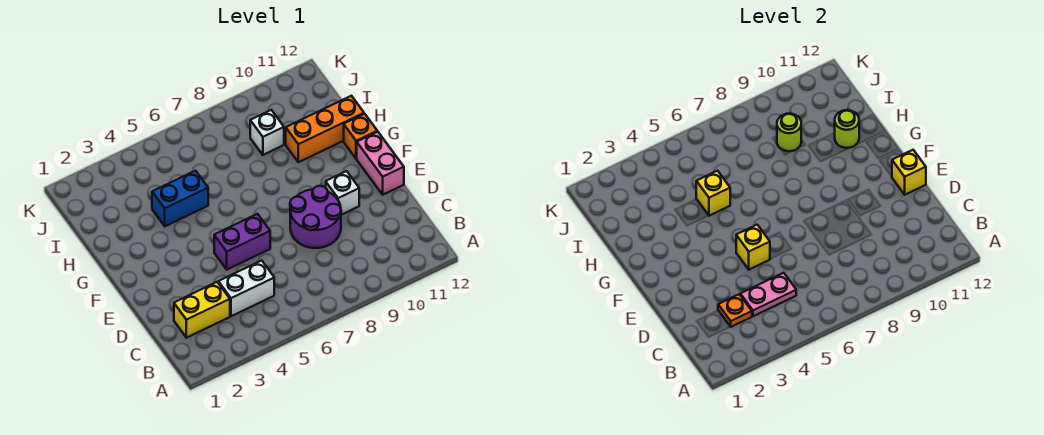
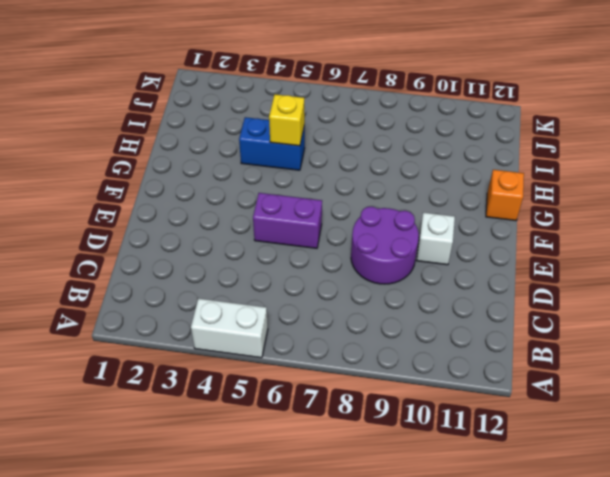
white 1x2 brick [191,298,268,358] -> white 1x2 brick moved to [218,261,274,316]
none -> yellow 1x2 brick [174,282,230,338]
none -> pink 1x2 brick [357,132,404,195]
none -> orange 1x3 brick [286,96,364,162]

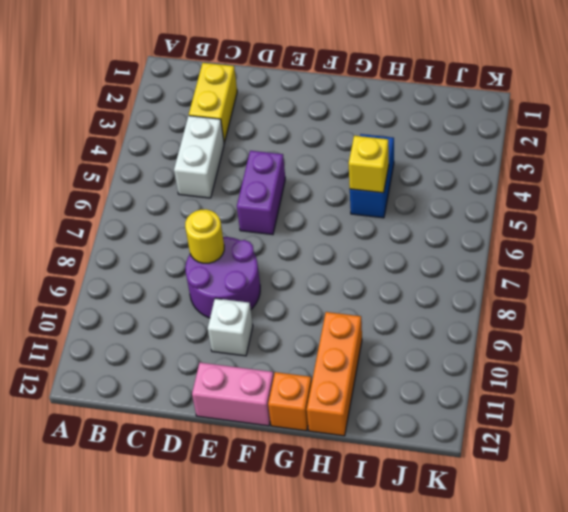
yellow 1x1 round brick [185,209,224,263] -> none
none -> white 1x1 brick [250,110,284,155]
none -> orange 1x1 plate [718,294,752,327]
none -> pink 1x2 plate [740,273,796,316]

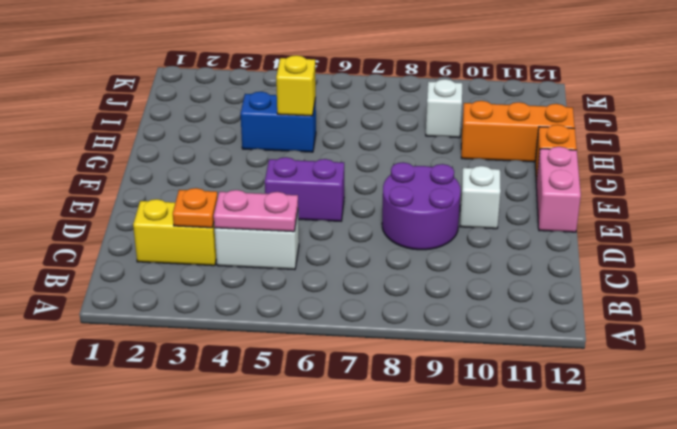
none -> yellow 1x1 brick [736,225,770,270]
none -> yellow 1x1 brick [892,150,926,195]
none -> lime 1x1 round brick [835,110,859,148]

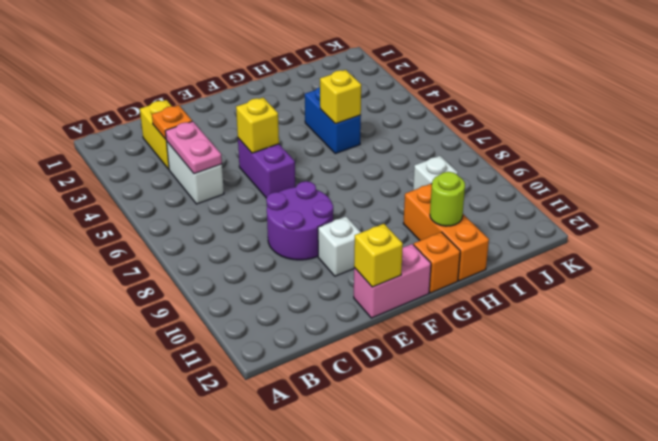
none -> lime 1x1 round brick [777,113,801,151]

